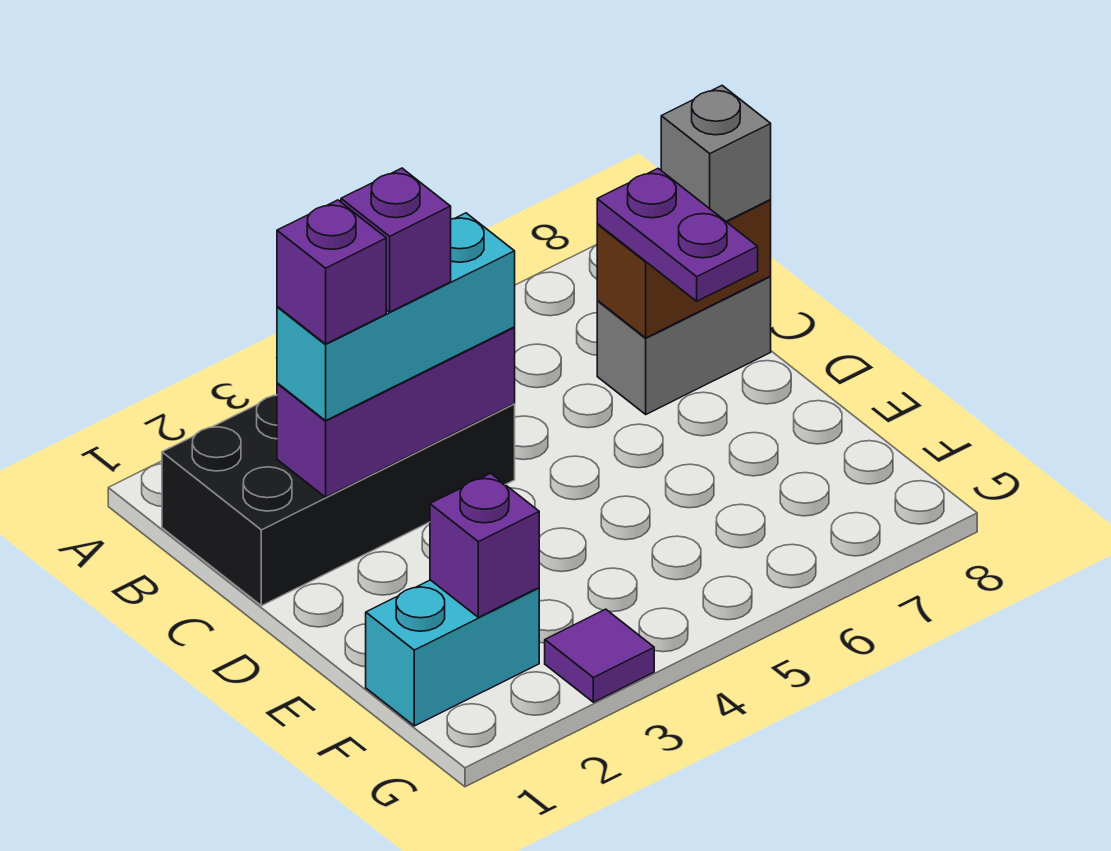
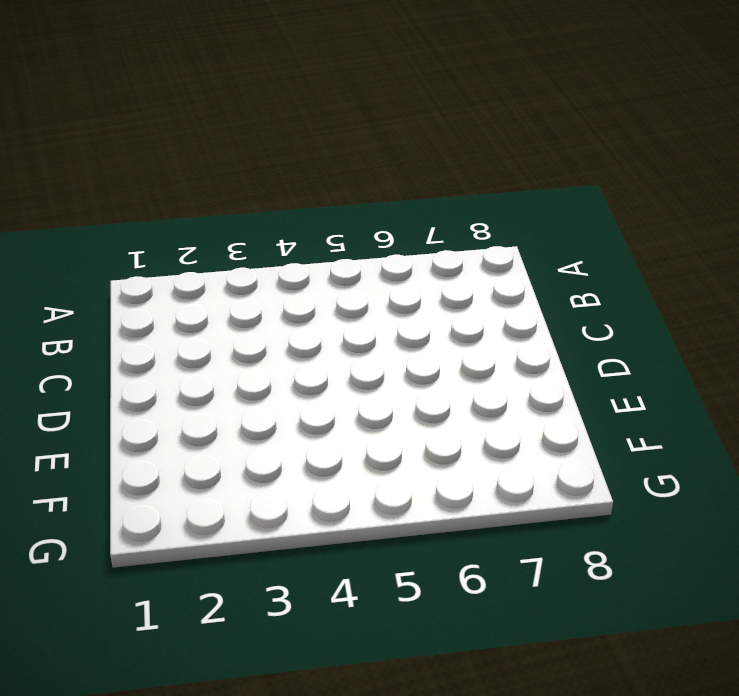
none -> black 2x4 brick [162,395,515,606]
none -> grey 1x2 brick [597,277,771,414]
none -> cyan 1x2 brick [366,580,539,726]

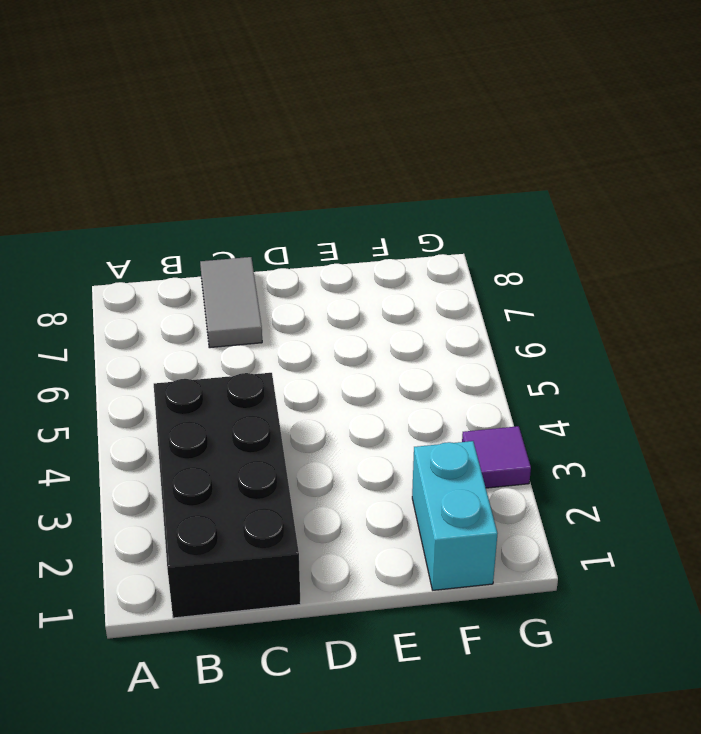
grey 1x2 tile [200,257,262,348] -> grey 1x2 brick [597,277,771,414]
none -> purple 1x3 brick [277,327,515,497]
none -> brown 1x2 brick [597,200,771,338]
none -> purple 1x1 brick [430,473,539,617]

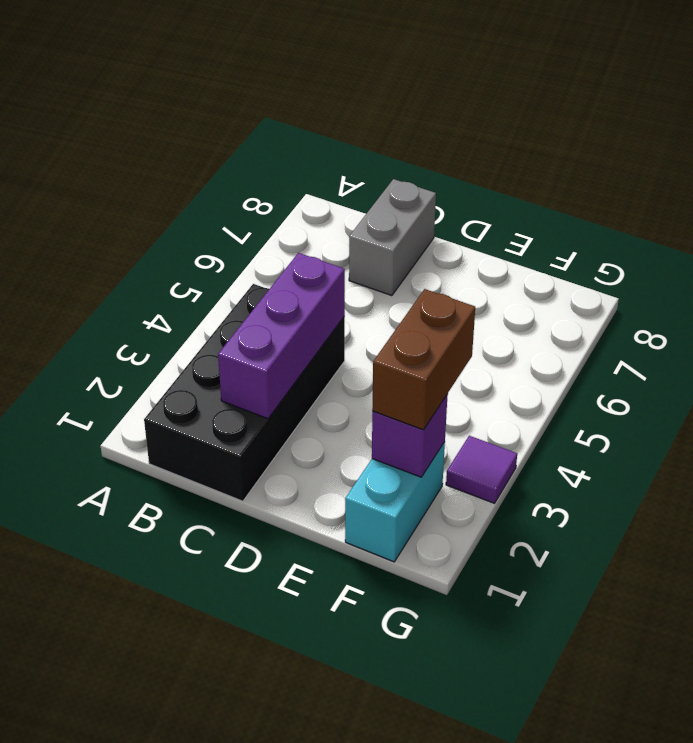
brown 1x2 brick [372,289,475,430] -> brown 1x2 brick moved to [597,200,771,338]
none -> cyan 1x3 brick [277,213,515,421]
none -> purple 1x2 plate [597,169,758,301]
none -> grey 1x1 brick [661,86,771,221]

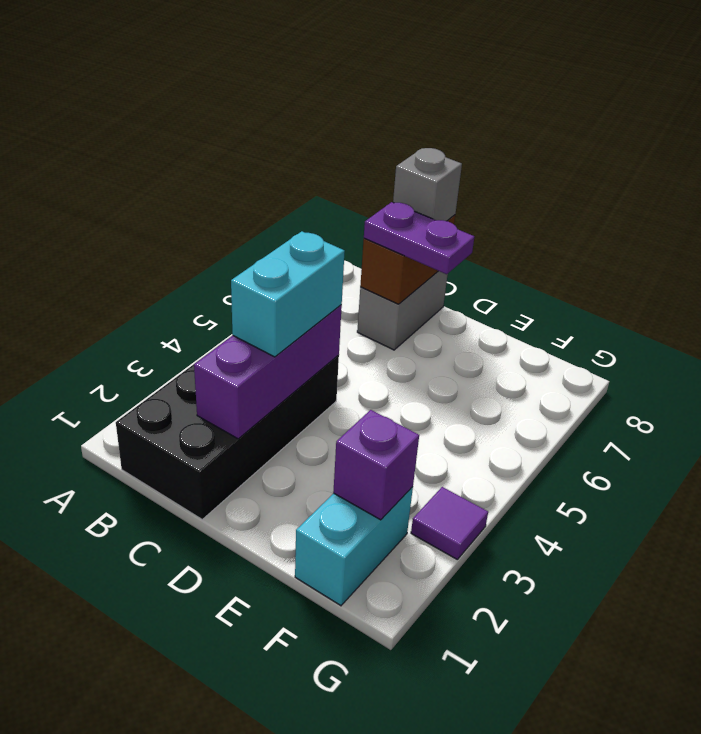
cyan 1x2 brick [231,231,345,357] -> cyan 1x3 brick [277,213,515,421]
none -> purple 1x1 brick [277,200,386,344]
none -> purple 1x1 brick [341,168,451,312]

